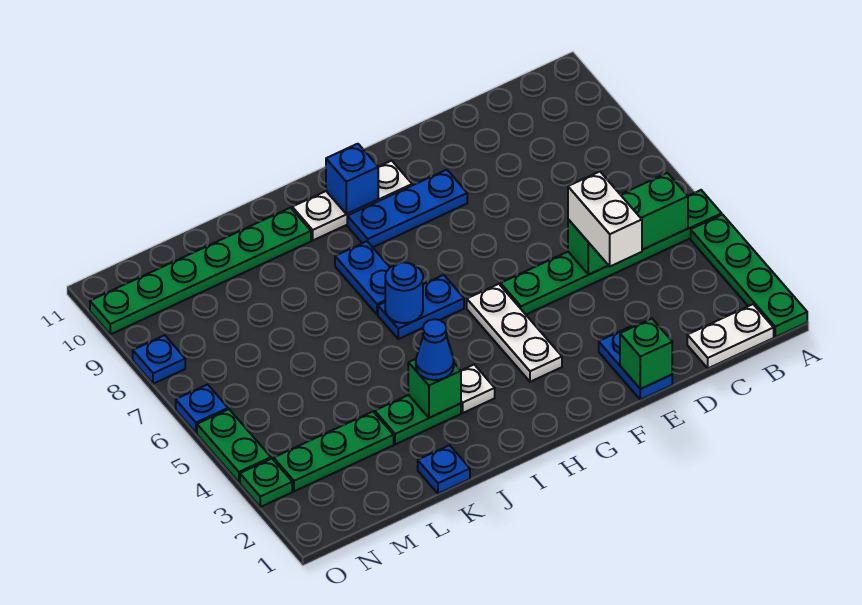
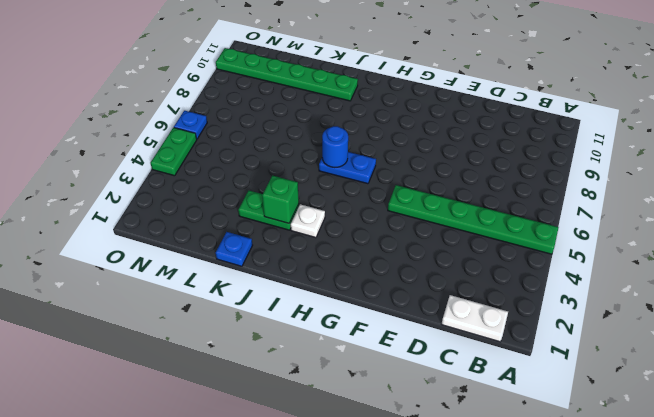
none -> green 1x4 plate [691,215,807,337]
none -> blue 1x2 plate [599,327,672,400]
none -> blue 1x3 plate [347,170,467,247]

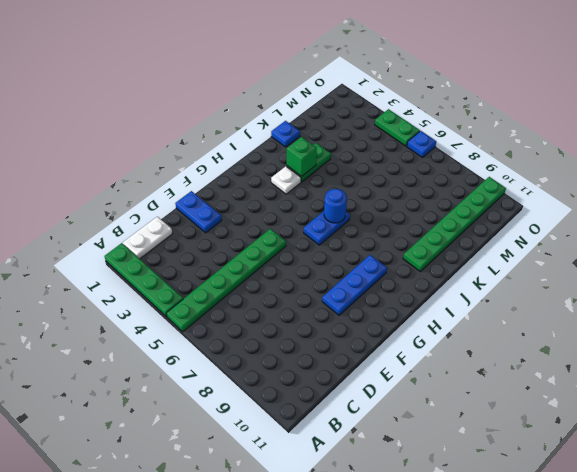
none -> white 1x3 plate [467,284,562,382]
none -> white 1x3 plate [292,161,412,240]
none -> blue 1x2 plate [335,241,390,314]

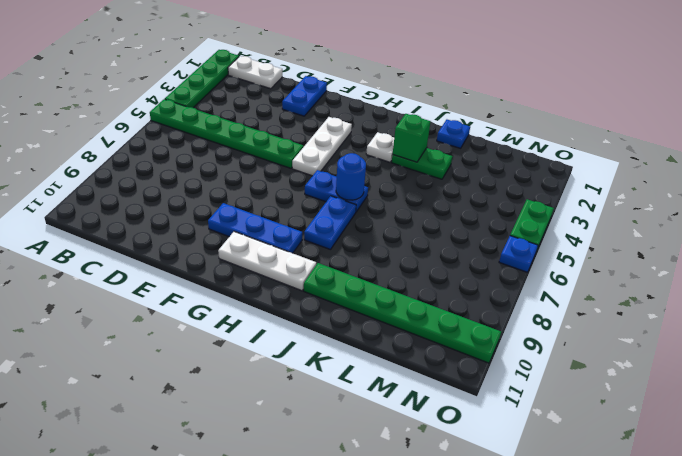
none -> green 1x3 plate [274,412,394,491]
none -> green 1x1 plate [240,459,292,507]
none -> blue 1x1 plate [133,335,185,384]

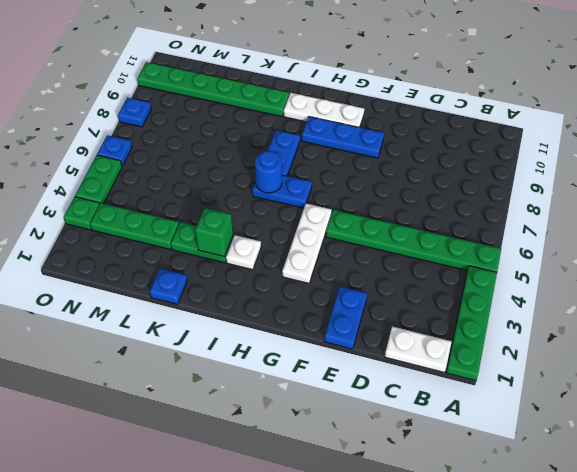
none -> green 1x3 brick [568,173,688,275]
none -> green 1x1 brick [620,319,672,389]
none -> blue 1x1 brick [326,144,378,214]

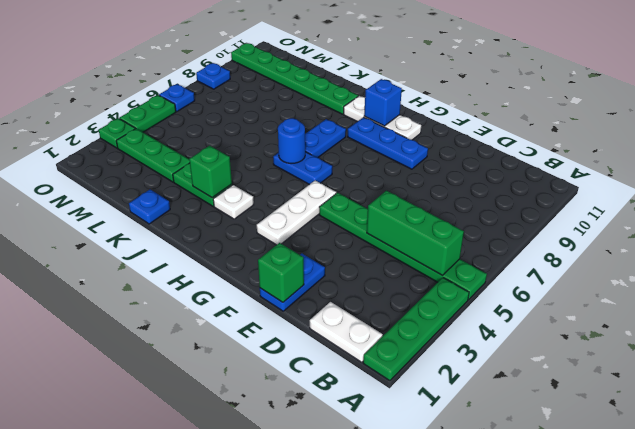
none -> white 1x2 brick [568,172,642,266]
none -> blue 1x1 cone [416,319,454,380]

